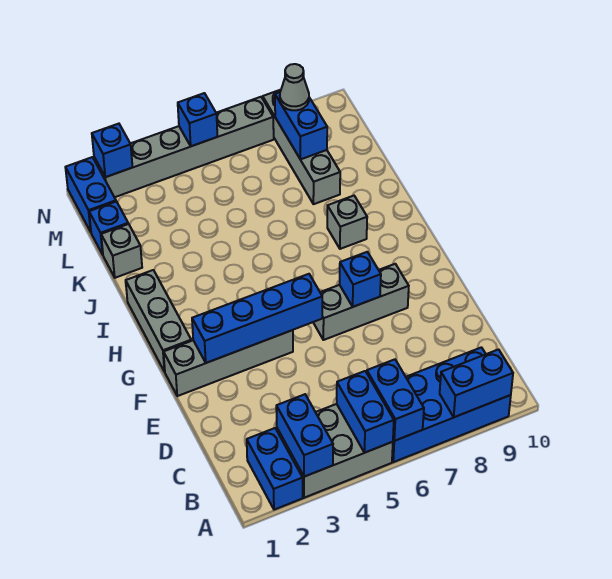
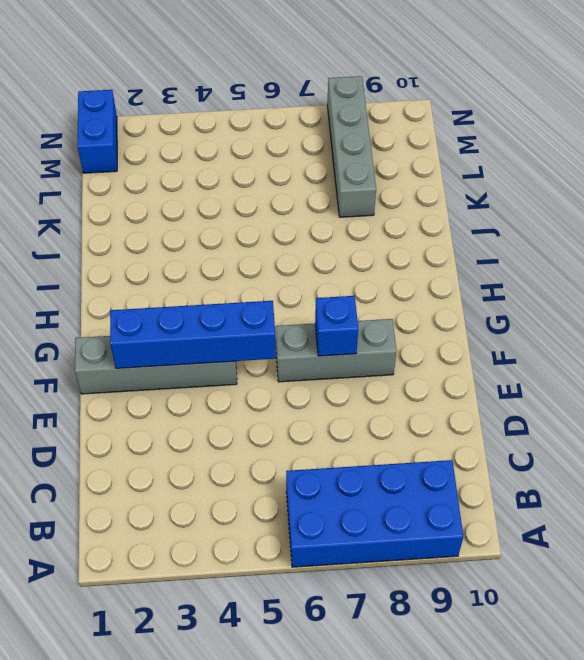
none -> blue 1x2 brick [247,428,303,510]
none -> grey 2x3 brick [277,404,393,498]
none -> grey 1x3 brick [126,270,191,372]

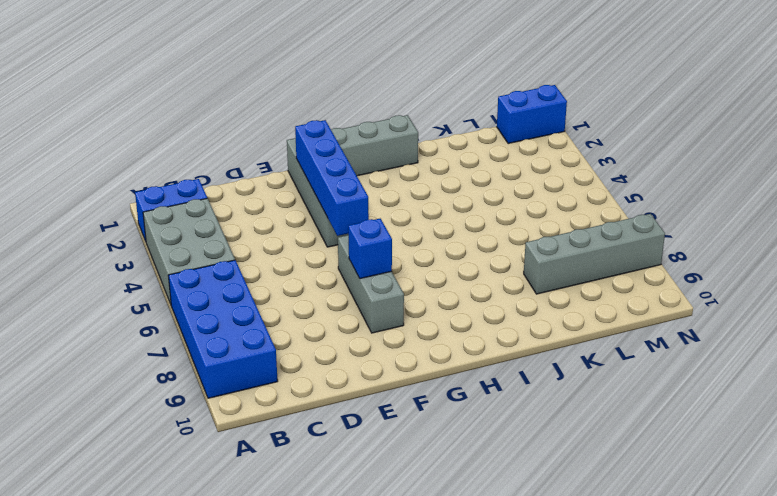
none -> grey 1x1 brick [327,196,367,249]
none -> grey 1x1 brick [101,224,142,278]
none -> blue 1x1 brick [89,201,128,255]

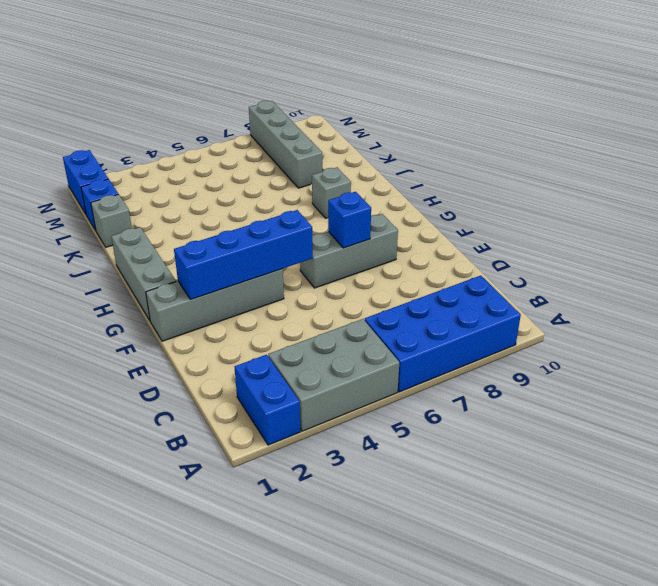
none -> grey 1x6 brick [94,97,274,197]
none -> blue 1x2 brick [276,394,333,477]
none -> blue 1x2 brick [337,371,394,453]

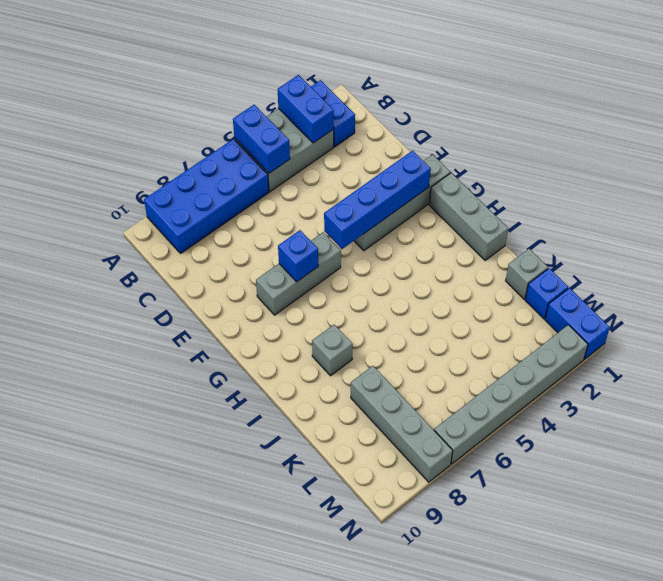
none -> blue 1x2 brick [367,359,424,441]
none -> blue 1x2 brick [440,350,513,417]
none -> blue 1x2 brick [275,92,327,159]

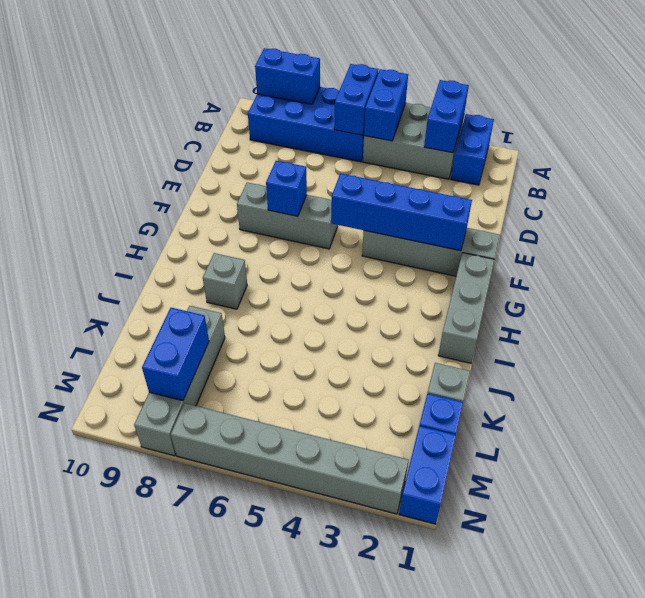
none -> blue 1x1 brick [92,124,132,177]
none -> blue 1x1 brick [178,93,217,146]
none -> grey 1x1 cone [280,64,309,110]

